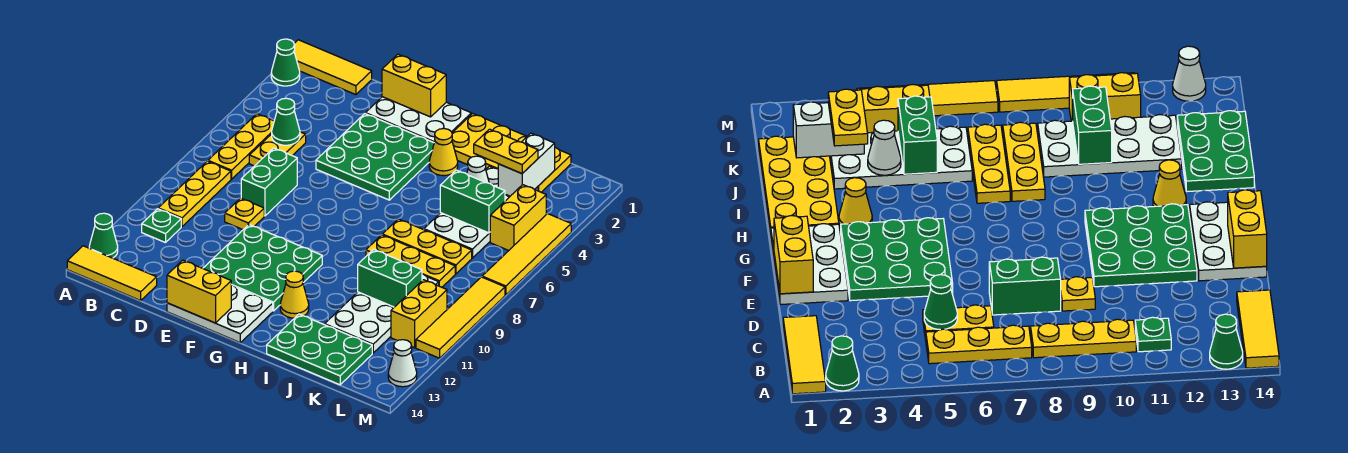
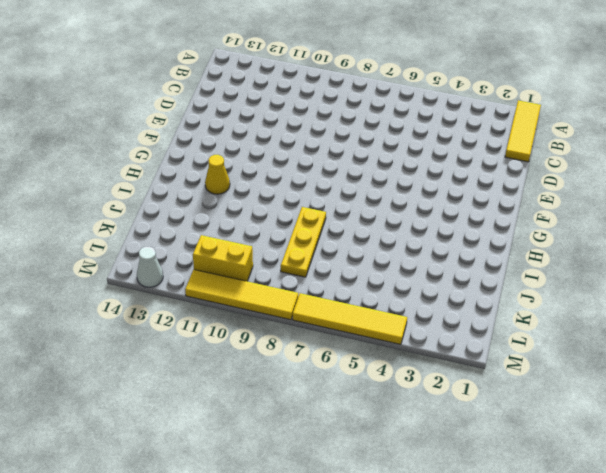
none -> green 1x1 cone [271,39,300,86]
none -> green 1x1 cone [89,213,118,258]
none -> yellow 1x3 tile [67,246,157,301]
none -> yellow 1x3 plate [208,114,274,179]

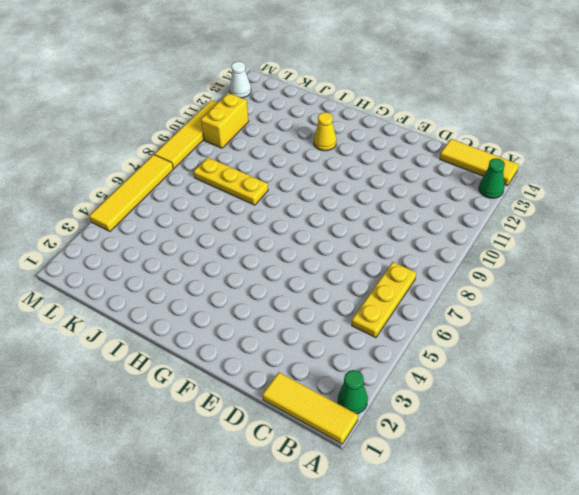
none -> yellow 1x3 plate [158,161,231,227]
none -> green 1x1 plate [142,209,181,243]
none -> yellow 1x2 plate [249,132,306,166]
none -> green 1x2 brick [241,148,297,216]

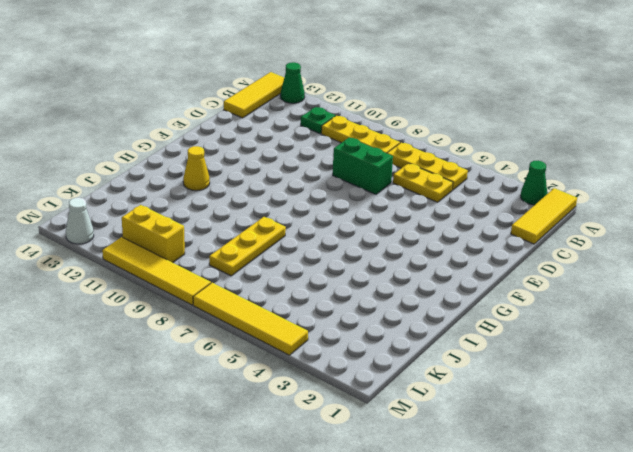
none -> yellow 1x1 plate [225,198,264,230]
none -> white 2x3 plate [366,97,471,143]
none -> green 3x3 plate [316,114,434,200]
none -> green 3x3 plate [203,225,322,311]

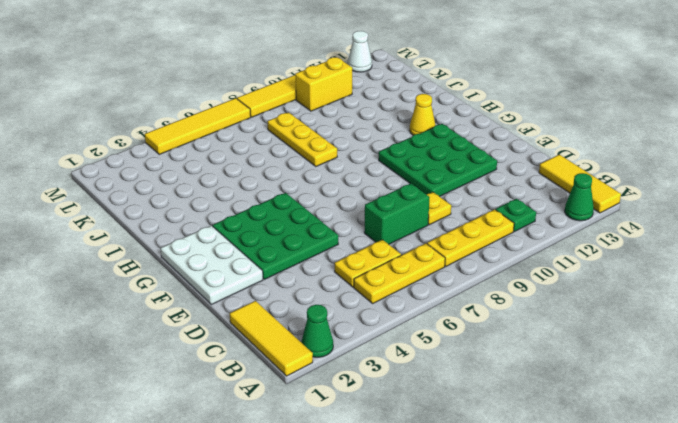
none -> white 2x3 plate [167,285,273,343]
none -> yellow 2x4 plate [452,113,571,192]
none -> yellow 1x1 cone [429,129,458,176]
none -> yellow 1x3 plate [382,219,472,274]

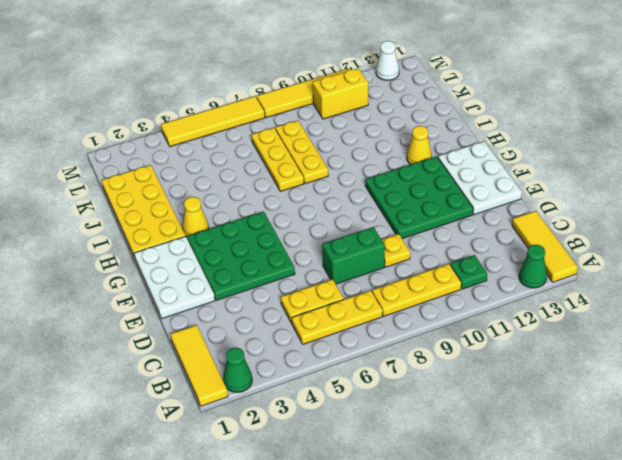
none -> green 2x3 plate [267,314,372,385]
none -> white 2x4 plate [424,166,538,258]
none -> white 2x4 plate [324,274,439,353]
none -> yellow 1x2 brick [490,185,546,251]

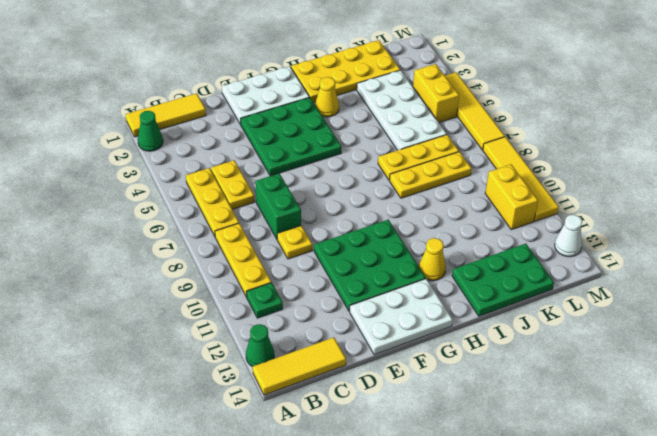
none -> white 2x4 plate [324,274,439,353]
none -> green 1x1 cone [272,98,300,145]
none -> yellow 1x2 brick [382,54,446,117]
none -> yellow 1x2 brick [167,260,231,323]

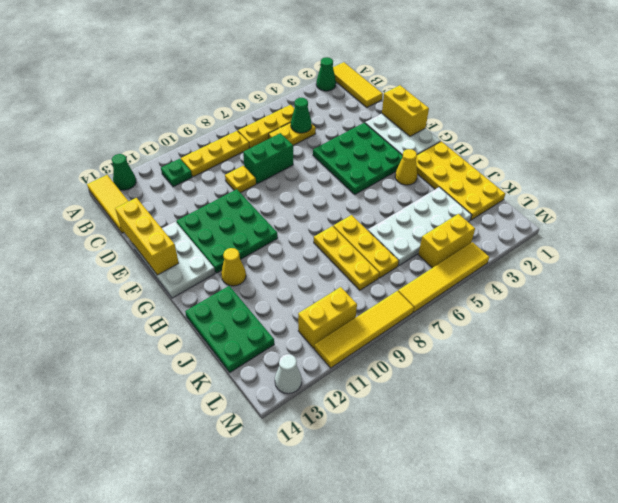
yellow 1x3 brick [115,198,179,275] -> yellow 1x2 brick [167,260,231,323]
none -> white 2x4 plate [324,274,439,353]
none -> white 1x1 cone [467,156,489,183]
none -> green 1x2 brick [440,170,505,233]
none -> green 1x2 brick [358,249,422,307]

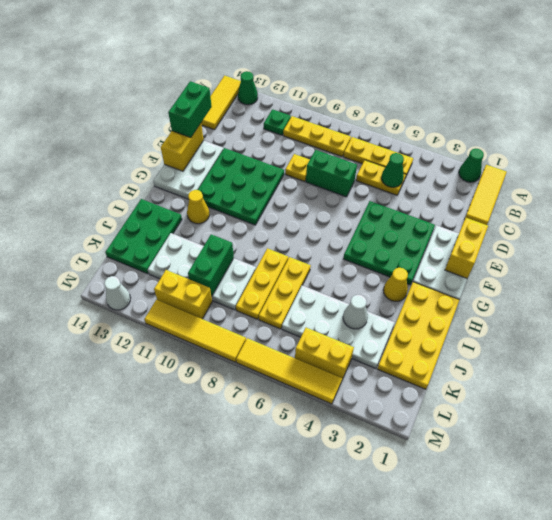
green 1x2 brick [168,81,212,138] -> green 1x2 brick moved to [440,170,505,233]
none -> white 1x2 brick [498,133,555,196]
none -> yellow 1x2 plate [474,129,538,174]

